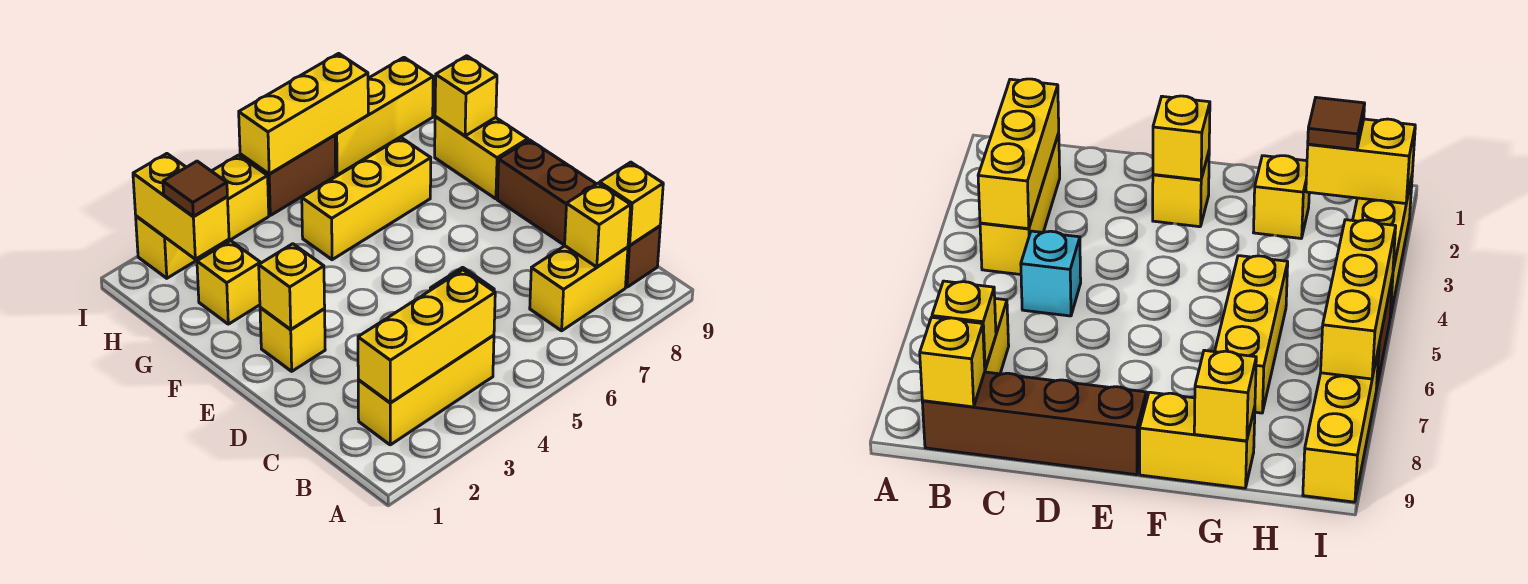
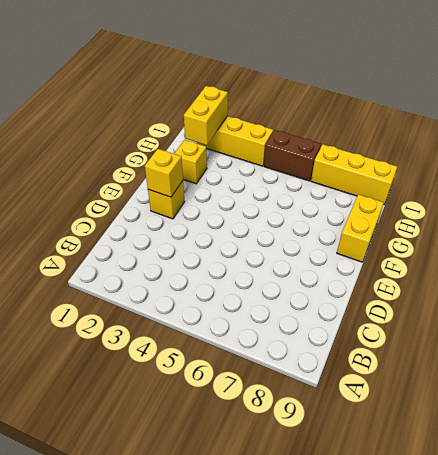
none -> yellow 1x3 brick [358,335,494,445]
none -> yellow 1x2 brick [530,246,628,331]
none -> brown 1x4 brick [497,140,660,287]

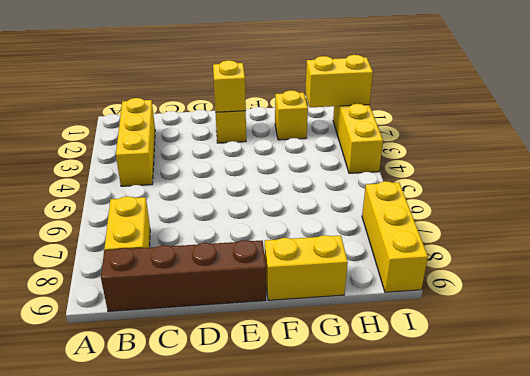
none -> cyan 1x1 brick [1021,231,1081,316]
none -> yellow 1x3 brick [302,138,431,260]
none -> brown 1x2 brick [240,135,336,215]

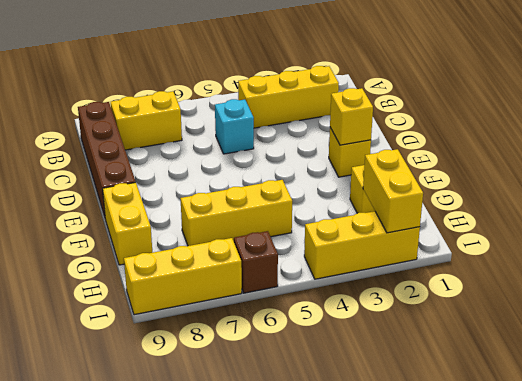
brown 1x1 brick [234,231,278,293] -> brown 1x2 brick [240,135,336,215]
none -> yellow 1x3 brick [358,270,495,403]
none -> yellow 1x1 brick [565,183,631,267]
none -> yellow 1x1 brick [600,162,663,245]

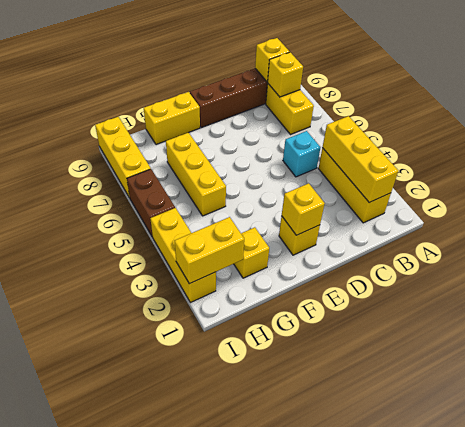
none -> yellow 1x1 brick [435,56,497,136]
none -> yellow 1x3 brick [239,53,368,174]
none -> brown 1x1 tile [163,161,227,216]

